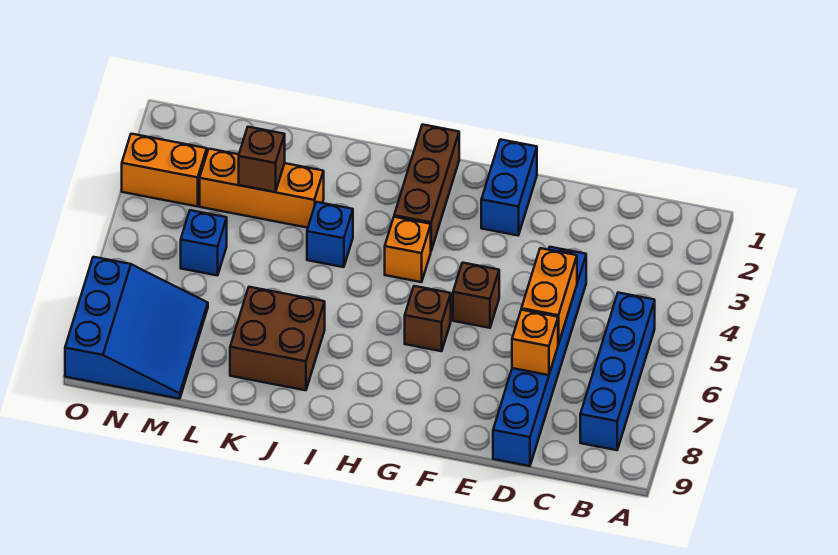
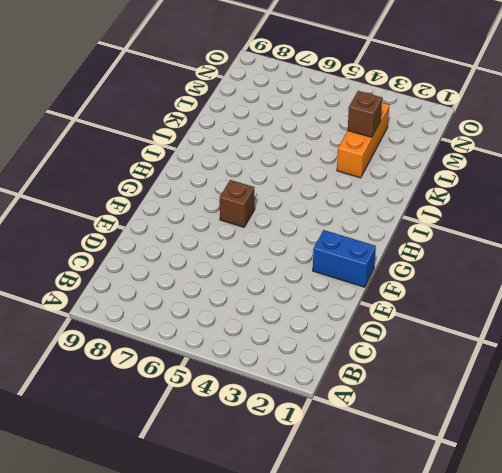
none -> blue 1x4 brick [580,293,655,450]
none -> blue 1x6 brick [493,247,586,466]
none -> brown 1x1 brick [453,263,499,328]

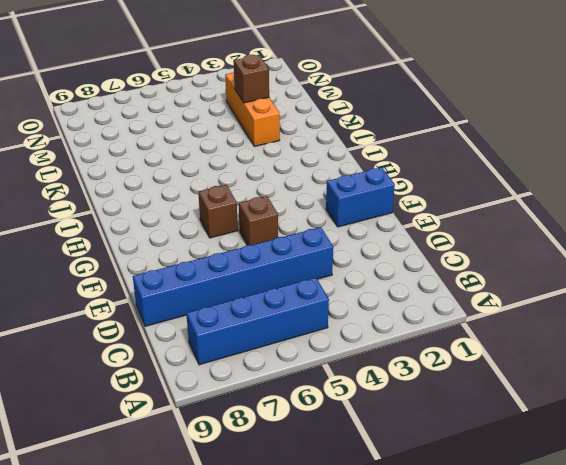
none -> brown 1x3 brick [394,124,459,250]
none -> orange 1x1 brick [385,217,431,282]
none -> blue 1x1 brick [307,202,353,267]

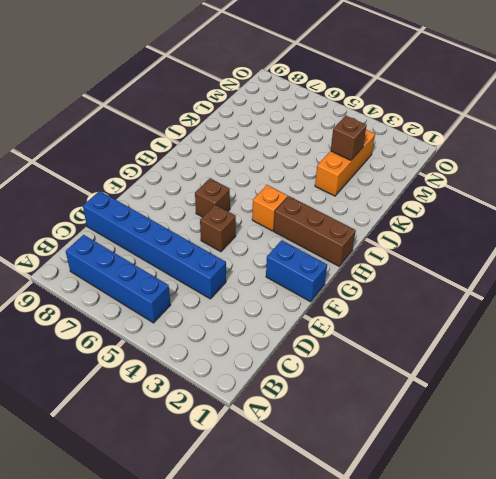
none -> blue 1x1 brick [307,202,353,267]
none -> brown 2x2 brick [230,287,325,390]
none -> blue 1x1 brick [181,210,227,276]

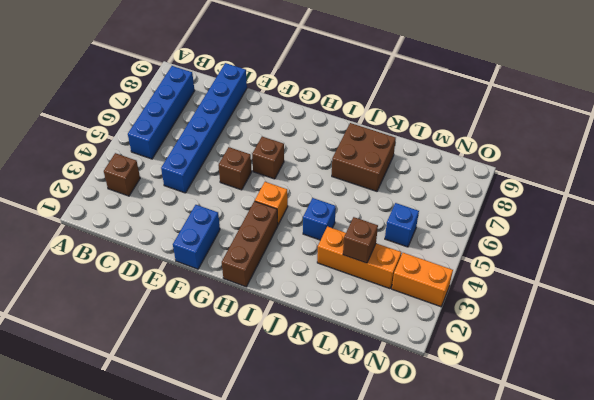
brown 1x1 brick [104,153,140,196] -> none
none -> blue 3x3 slope [65,257,208,399]
none -> orange 1x2 brick [521,248,577,344]
none -> orange 1x1 brick [512,310,558,375]

